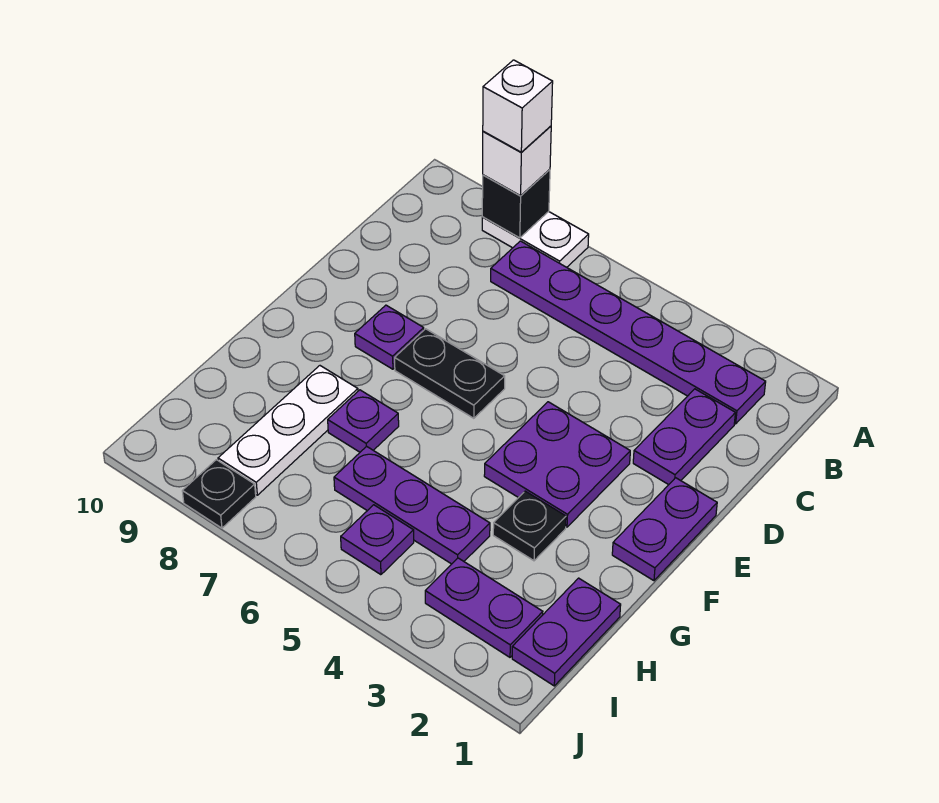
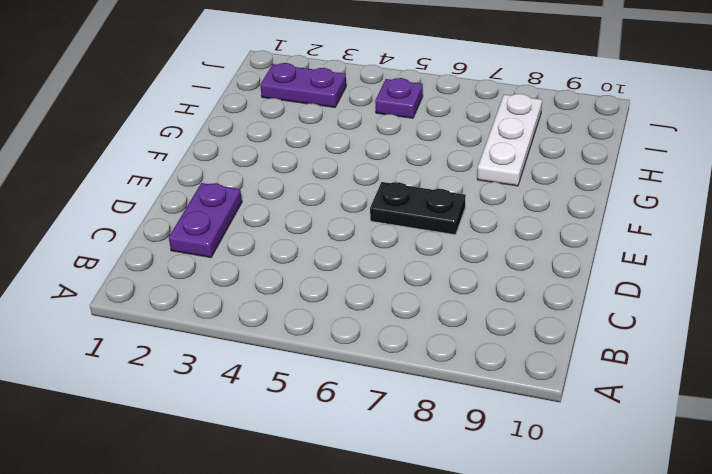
none -> white 1x2 plate [482,212,589,267]
none -> purple 1x6 plate [491,241,766,424]
none -> purple 1x2 plate [612,478,717,581]

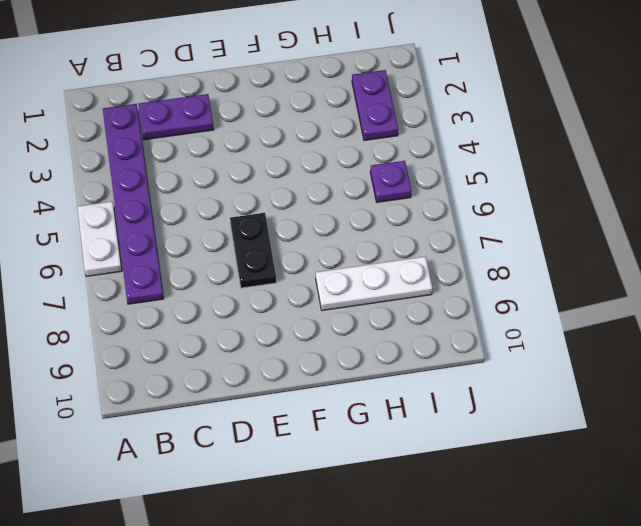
white 1x2 plate [77,202,122,276] -> white 1x2 plate moved to [482,212,589,267]
none -> purple 1x2 plate [612,478,717,581]
none -> purple 2x2 plate [484,402,630,527]
none -> purple 1x1 plate [355,305,424,369]

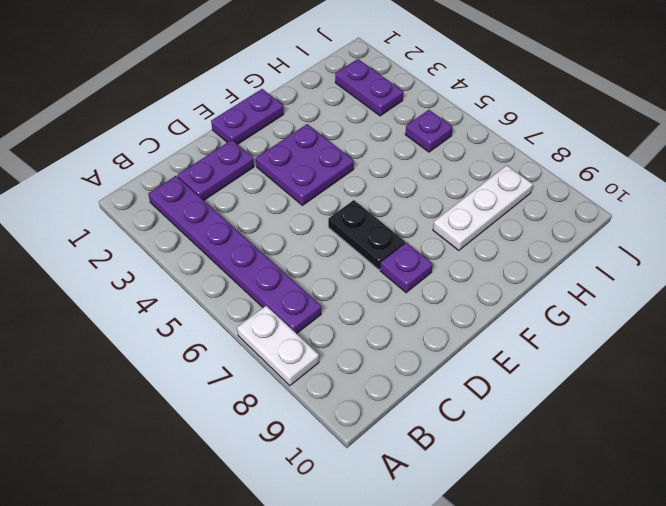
none -> black 1x1 plate [493,491,566,561]
none -> purple 1x1 plate [328,390,399,452]
none -> purple 1x2 plate [512,578,621,686]

